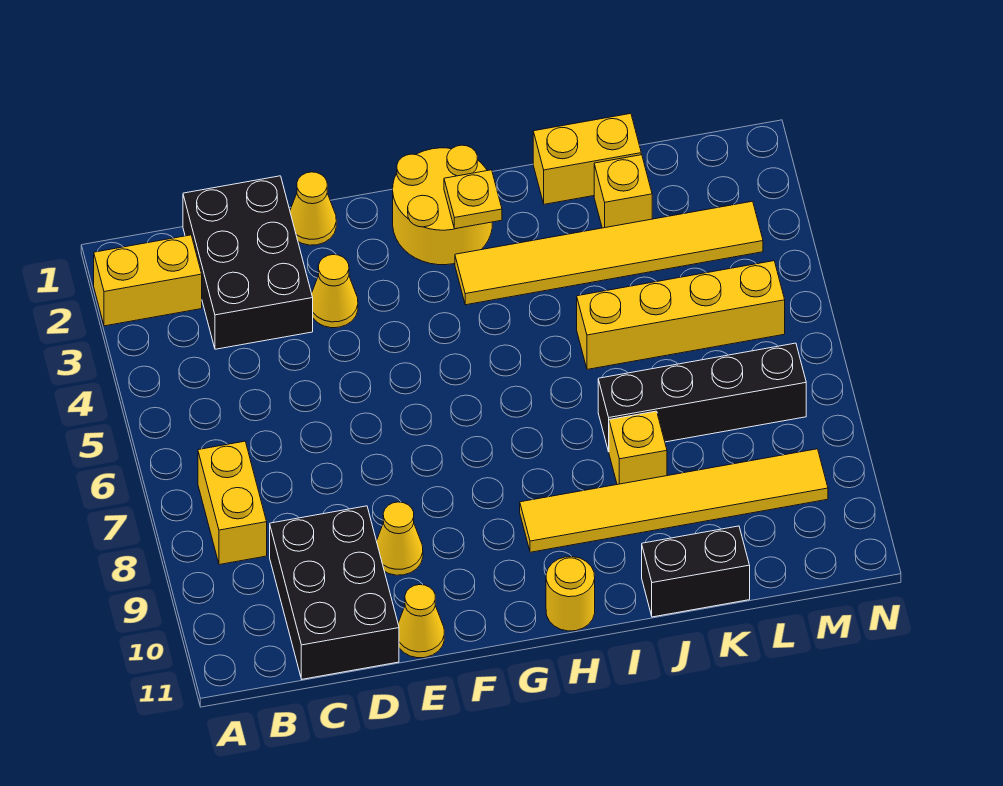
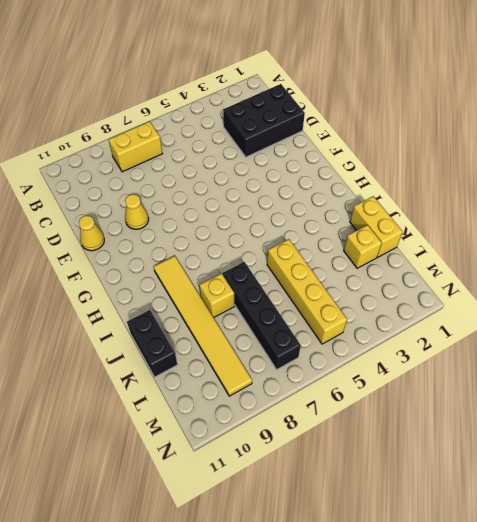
none -> yellow 1x2 brick [94,235,202,326]
none -> black 2x3 brick [270,506,399,679]
none -> yellow 1x1 cone [290,172,336,245]

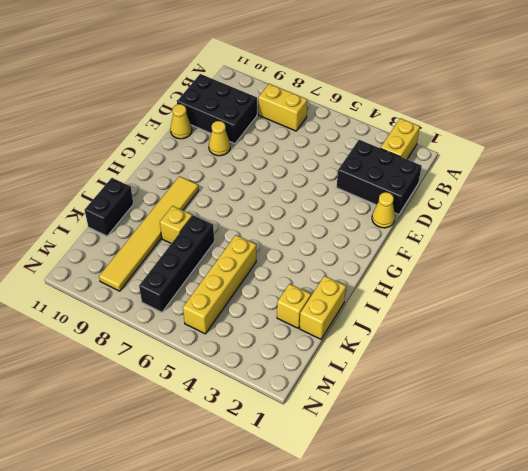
none -> yellow 1x1 cone [312,255,358,328]
none -> yellow 2x2 round brick [393,145,492,265]
none -> yellow 1x6 tile [455,201,763,305]

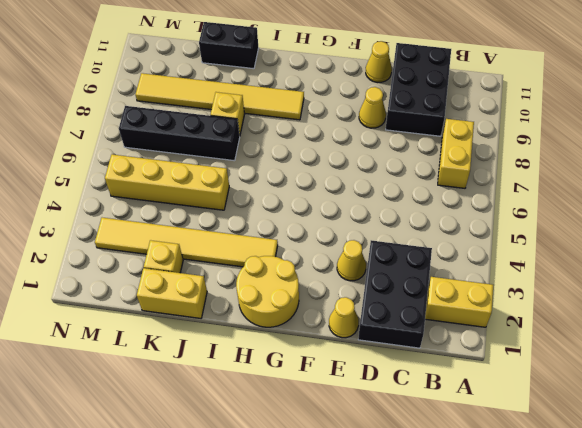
none -> yellow 1x1 round brick [546,557,595,631]
none -> yellow 1x1 plate [444,170,502,229]

